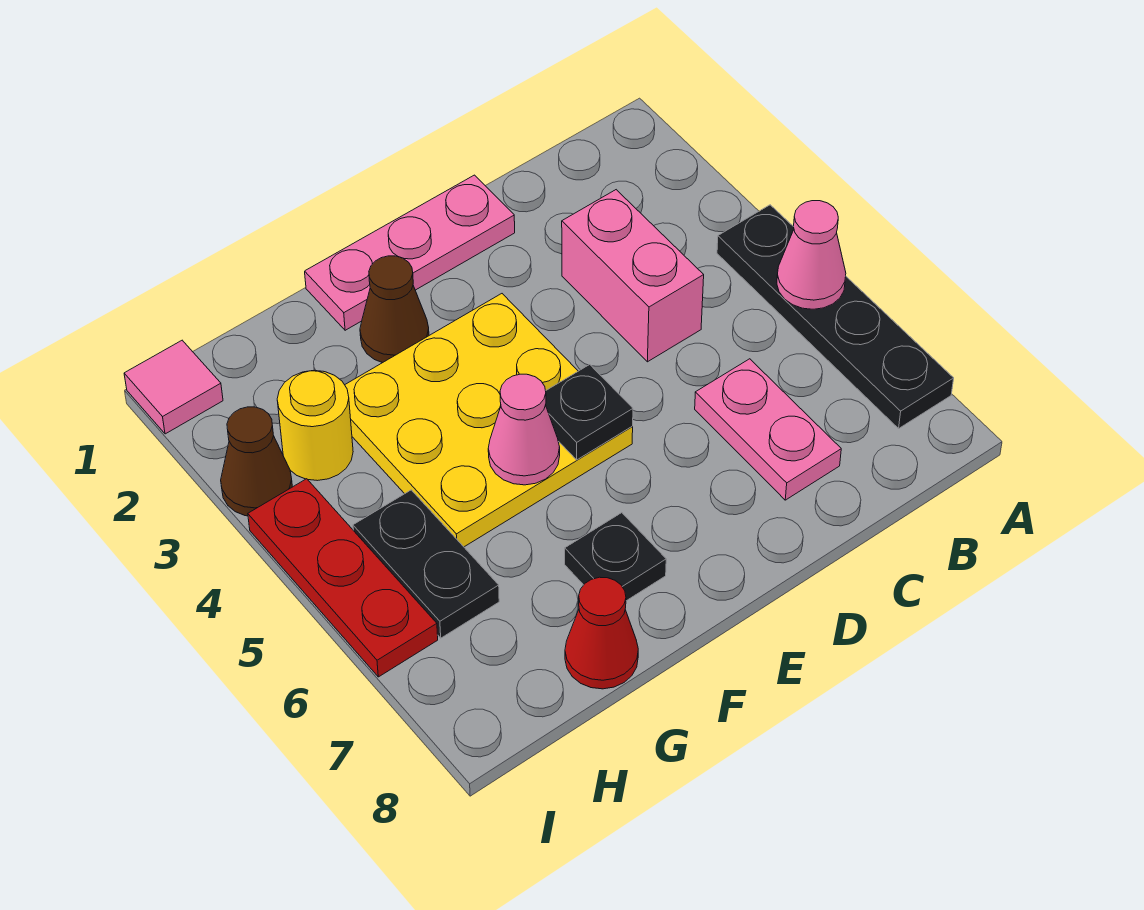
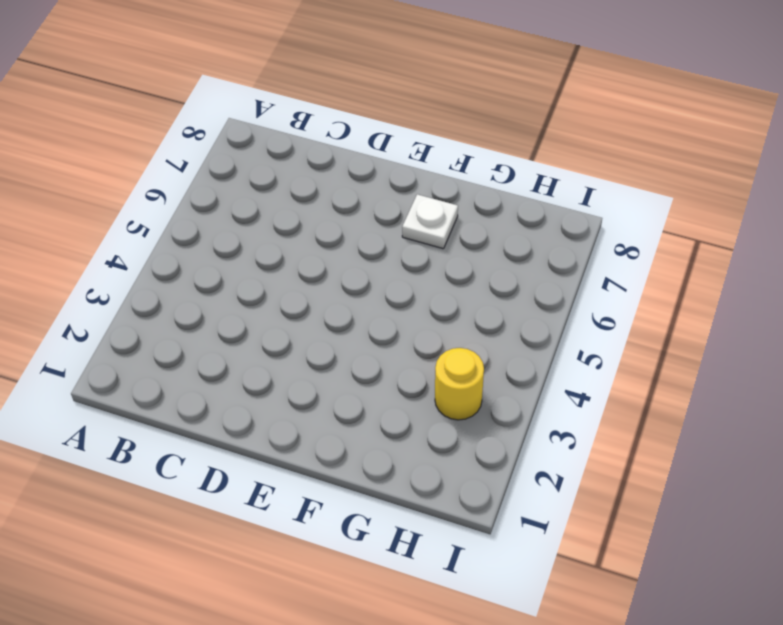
white 1x1 plate [402,194,458,249] -> black 1x1 plate [565,513,666,601]
none -> black 1x4 plate [717,205,954,428]
none -> pink 1x2 brick [562,190,704,362]
none -> pink 1x2 plate [695,359,841,500]

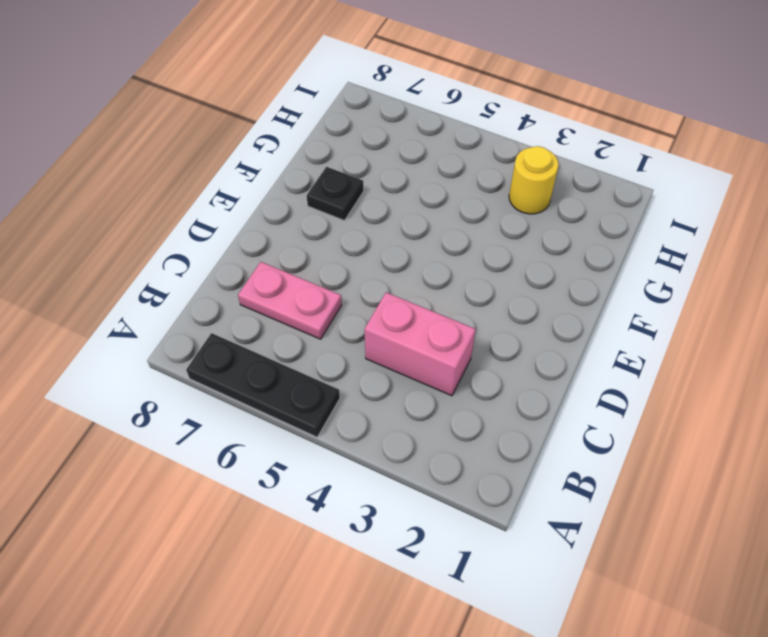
black 1x3 plate [186,333,340,437] -> black 1x4 plate [717,205,954,428]
none -> pink 1x3 plate [305,175,515,330]
none -> yellow 3x3 plate [345,294,633,547]
none -> brown 1x1 cone [360,256,429,363]

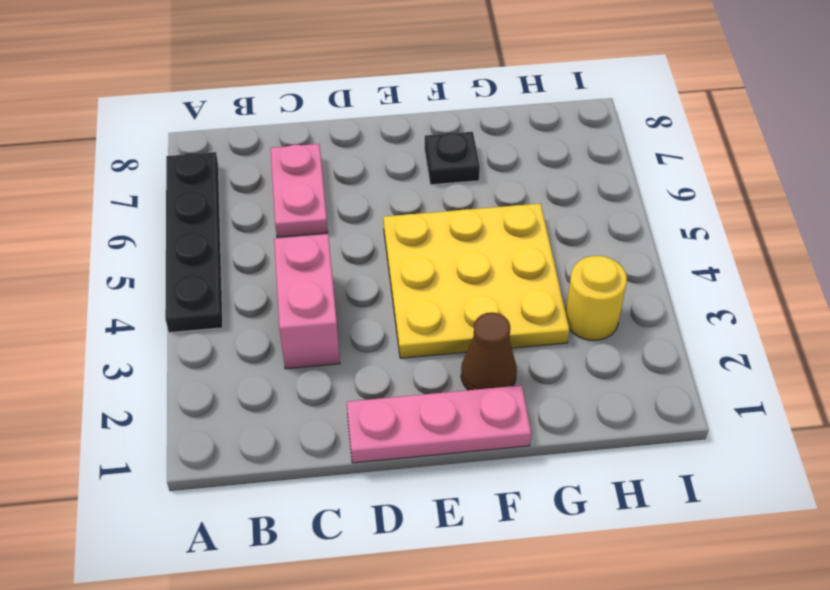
none -> red 1x1 cone [565,577,638,689]
none -> black 1x2 plate [353,490,499,638]
none -> pink 1x1 tile [124,340,223,434]

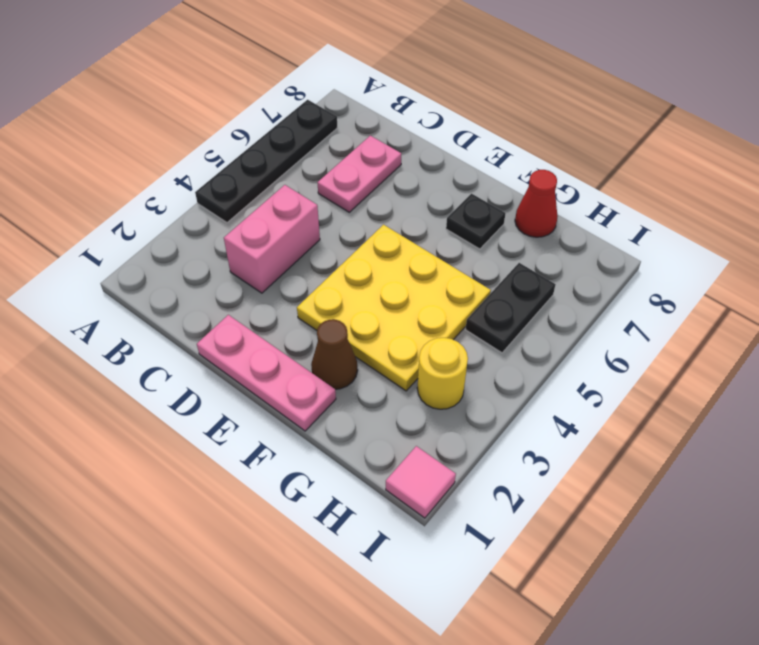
none -> brown 1x1 cone [221,407,292,516]
none -> red 1x3 plate [248,479,438,677]
none -> pink 1x1 cone [777,201,846,309]

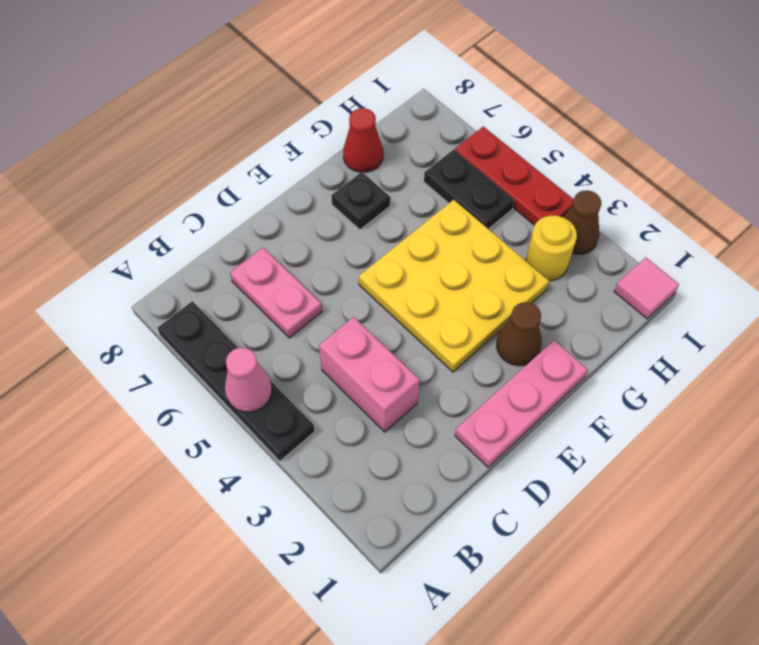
none -> black 1x1 plate [546,365,633,460]
none -> pink 1x1 cone [488,374,560,485]

